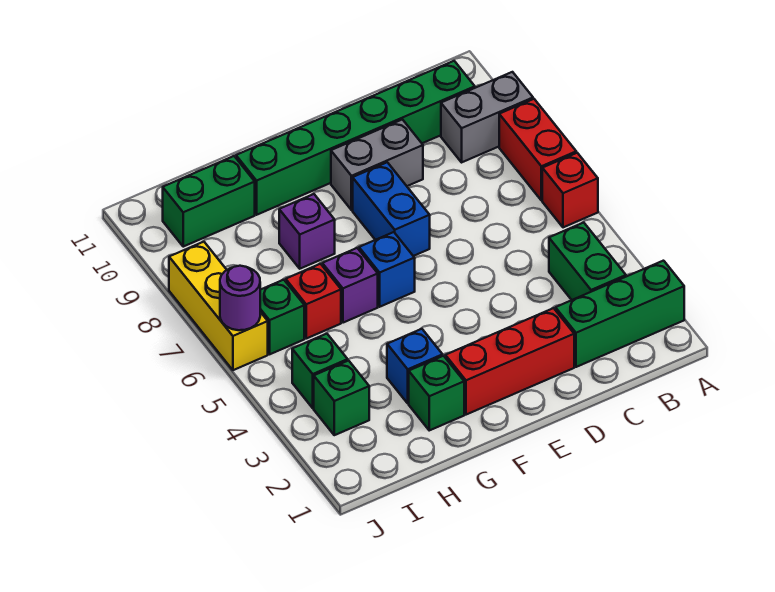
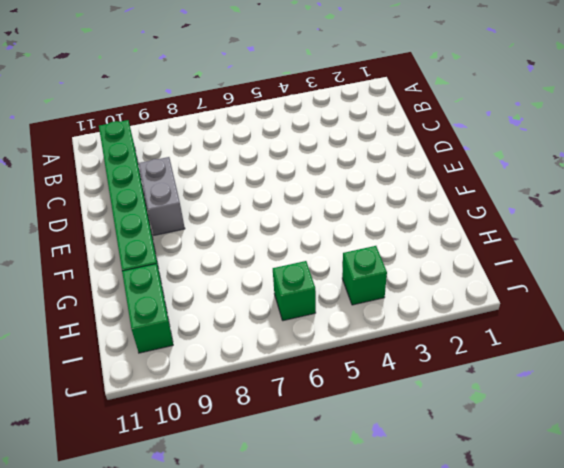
none -> green 1x3 brick [555,261,684,367]
none -> red 1x1 brick [542,153,598,227]
none -> red 1x2 brick [499,99,576,201]

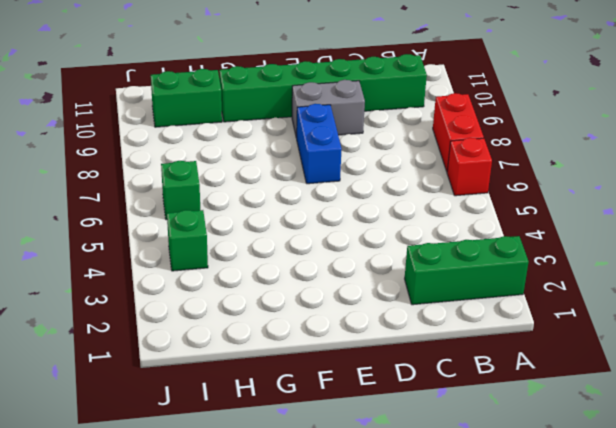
none -> grey 1x2 brick [441,72,533,162]
none -> green 1x2 brick [549,223,626,300]
none -> red 1x3 brick [445,308,574,415]

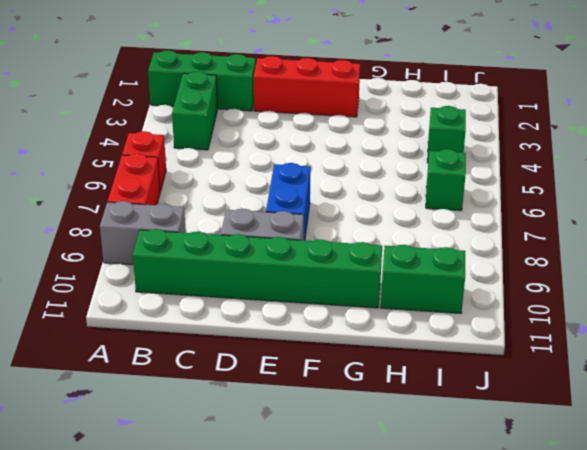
none -> blue 1x1 brick [359,232,415,307]
none -> green 1x1 brick [409,356,464,430]
none -> blue 1x1 brick [387,329,443,403]

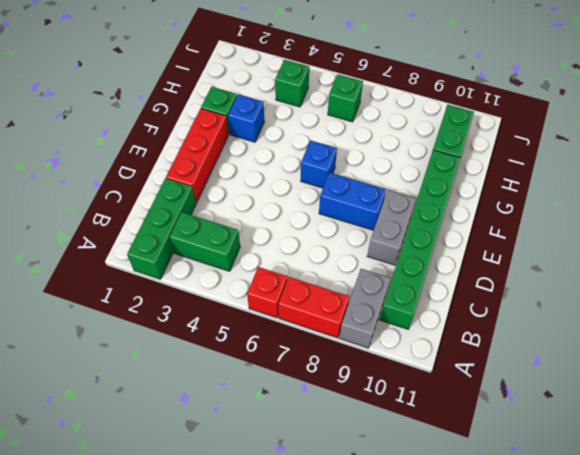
none -> purple 1x1 brick [322,248,378,323]
none -> purple 1x1 brick [279,194,335,269]
none -> red 1x1 brick [286,264,341,338]

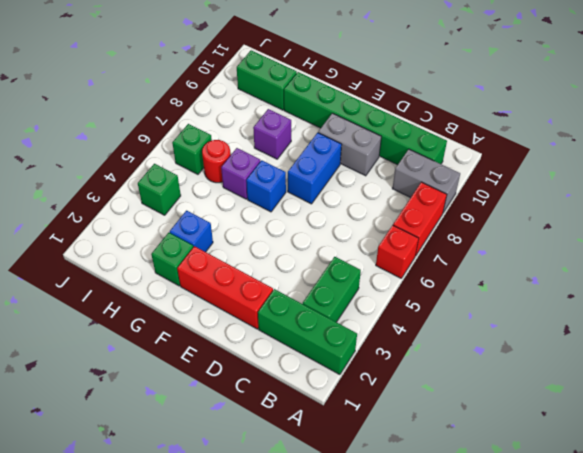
red 1x1 round brick [202,140,231,183] -> red 1x1 brick [286,264,341,338]
none -> green 1x1 brick [314,361,369,435]
none -> yellow 1x3 brick [169,242,268,370]
none -> purple 1x1 round brick [220,266,260,330]

